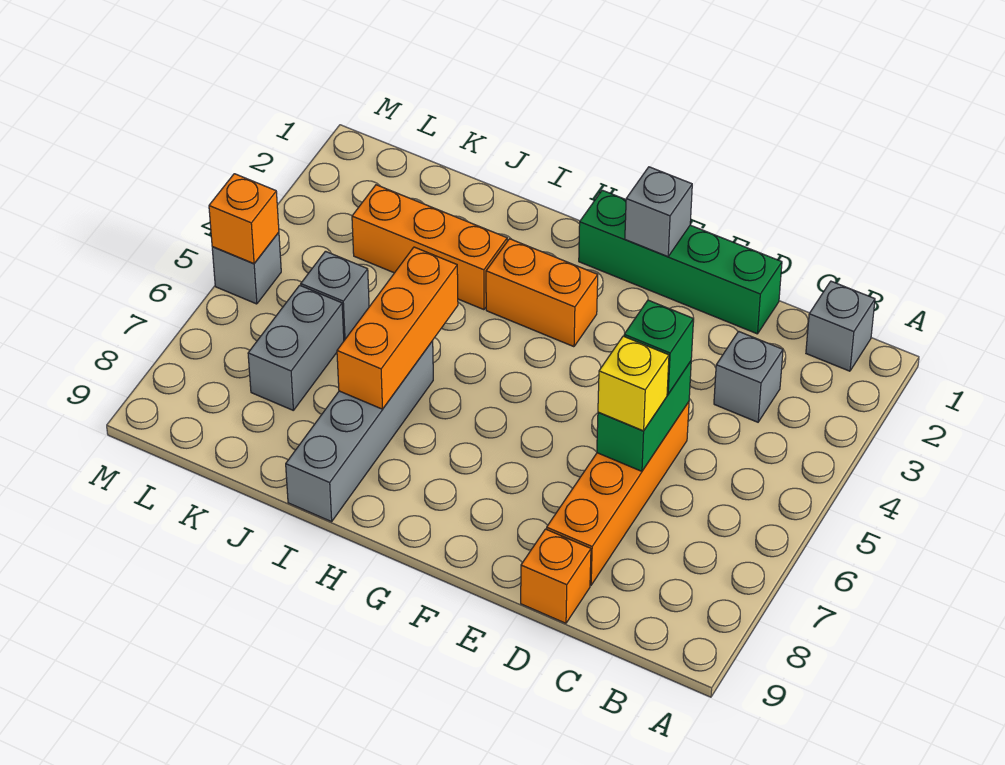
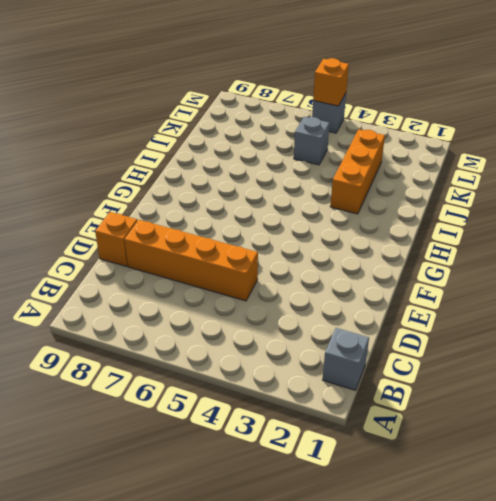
none -> grey 1x1 brick [714,331,783,422]
none -> green 1x4 brick [579,190,782,334]
none -> orange 1x2 brick [486,239,598,347]

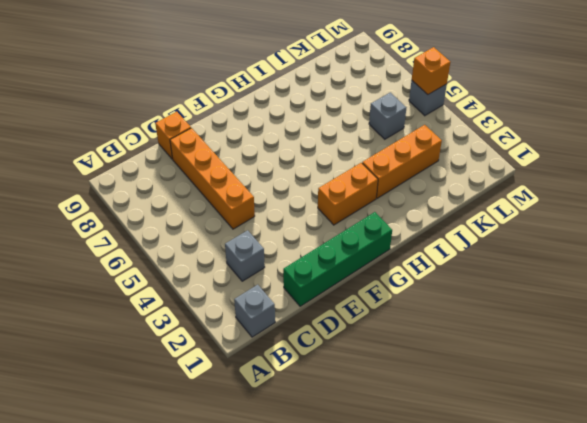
none -> grey 1x4 brick [286,341,433,522]
none -> grey 1x2 brick [248,285,344,410]
none -> green 1x2 brick [597,361,691,471]

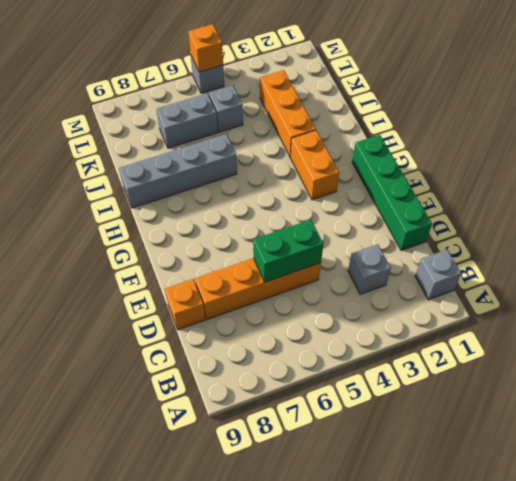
none -> grey 1x1 brick [625,167,692,257]
none -> orange 1x3 brick [337,247,458,409]
none -> green 1x1 brick [624,300,694,394]

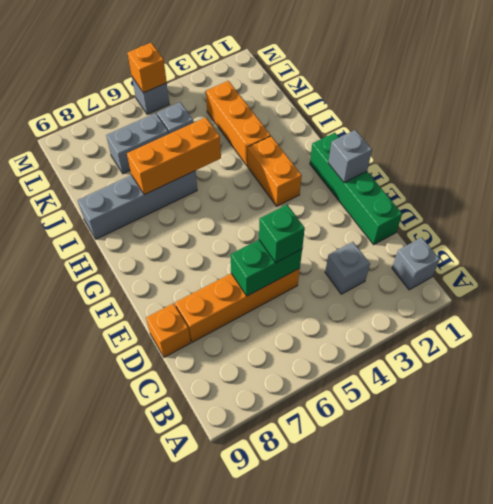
none -> yellow 1x1 brick [598,336,669,431]

